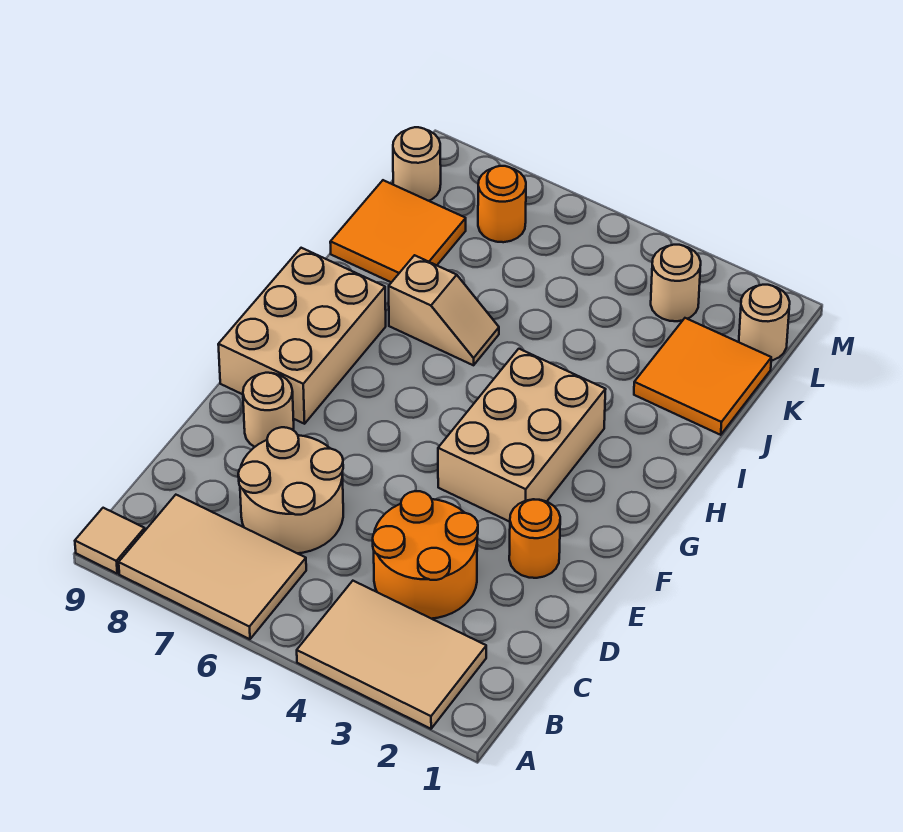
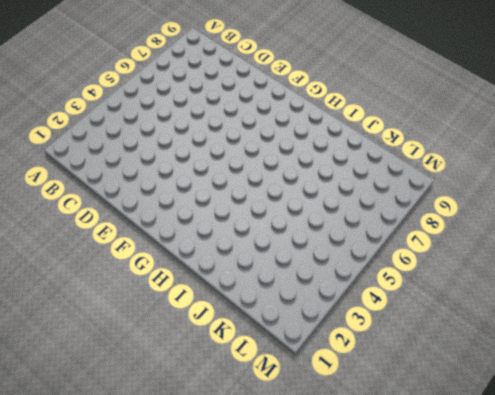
none -> tan 2x3 tile [297,581,486,729]
none -> tan 2x3 tile [119,495,306,639]
none -> tan 1x1 tile [75,508,145,573]

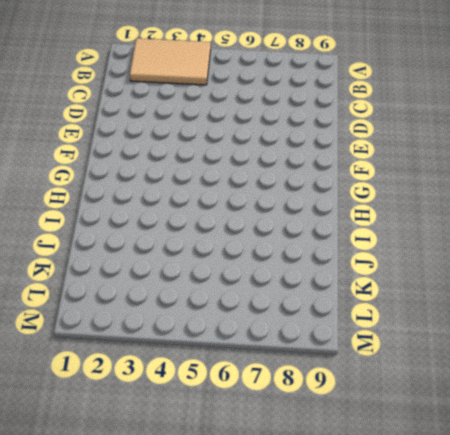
none -> tan 2x3 tile [119,495,306,639]
none -> tan 1x1 tile [75,508,145,573]
none -> orange 2x2 round brick [373,491,478,619]

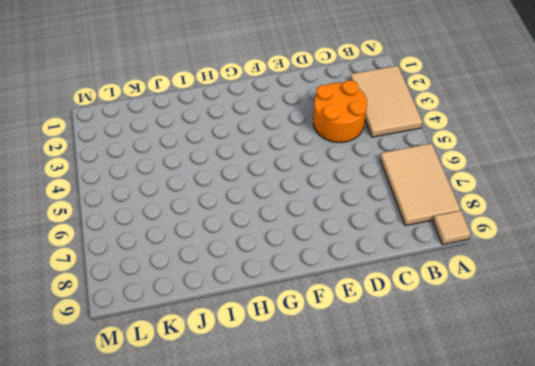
none -> tan 2x2 round brick [238,427,343,553]
none -> orange 1x1 round brick [509,499,560,578]
none -> tan 1x1 round brick [243,373,294,447]

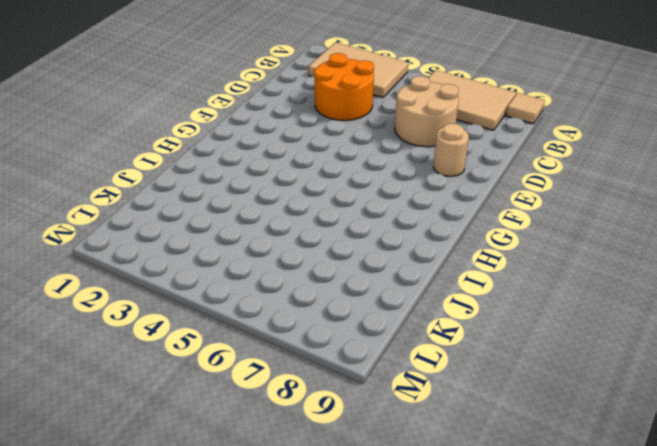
none -> orange 1x1 round brick [509,499,560,578]
none -> tan 2x3 brick [438,349,606,522]
none -> tan 2x3 brick [218,248,386,424]

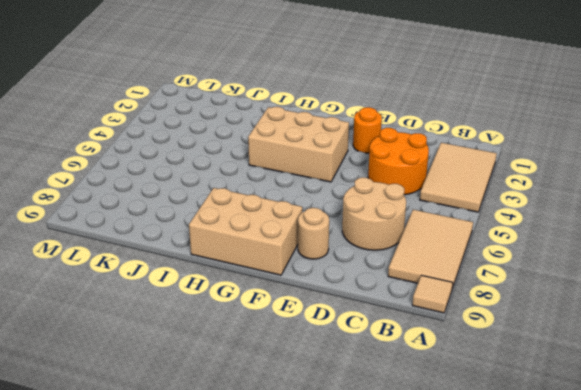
none -> tan 1x2 slope [389,255,499,365]
none -> orange 2x2 tile [634,318,771,435]
none -> orange 2x2 tile [330,180,466,282]

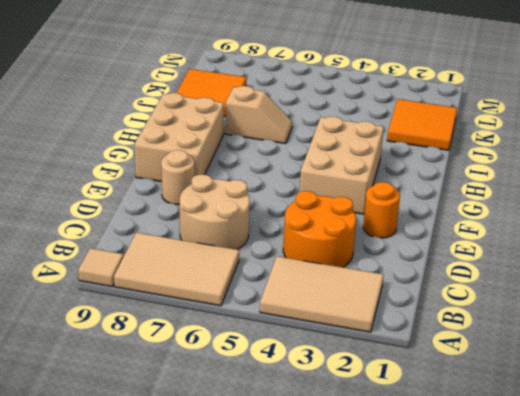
none -> tan 1x1 round brick [739,285,790,361]
none -> tan 1x1 round brick [651,245,701,321]
none -> orange 1x1 round brick [478,166,526,242]

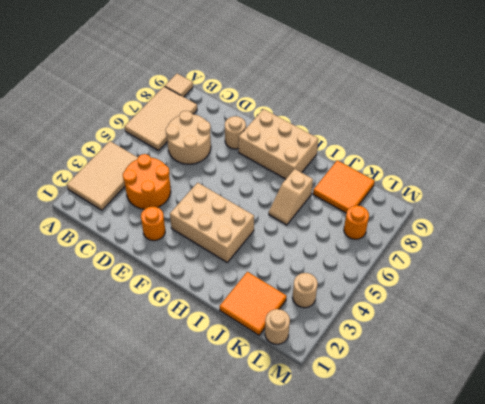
none -> tan 1x1 round brick [393,127,441,201]

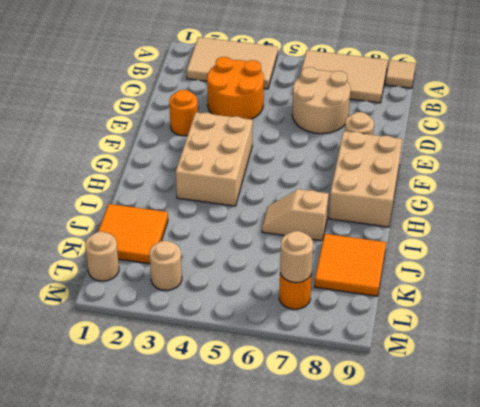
tan 1x1 round brick [280,231,313,283] -> tan 1x1 round brick moved to [393,127,441,201]

